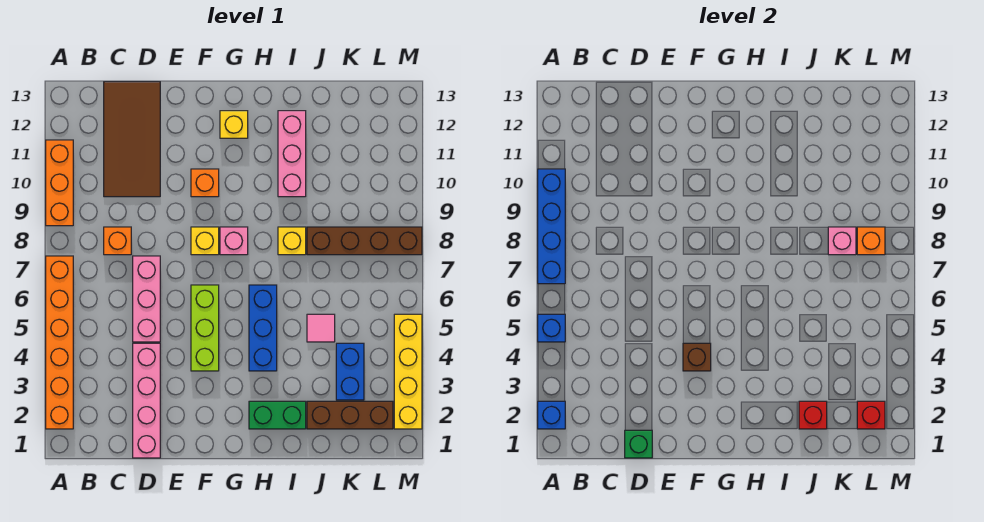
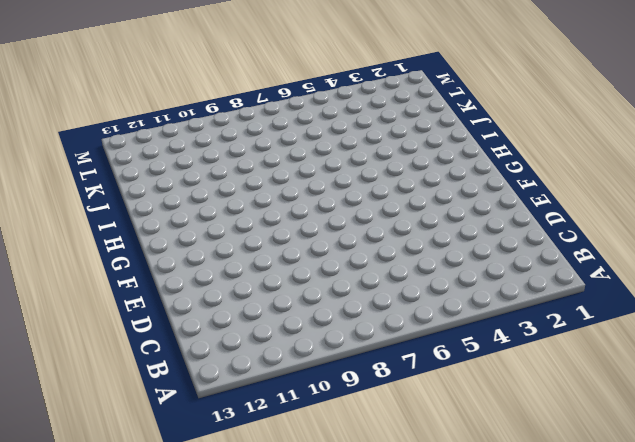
none -> orange 1x6 brick [46,256,73,429]
none -> orange 1x3 brick [46,140,73,226]
none -> orange 1x1 brick [104,227,131,255]

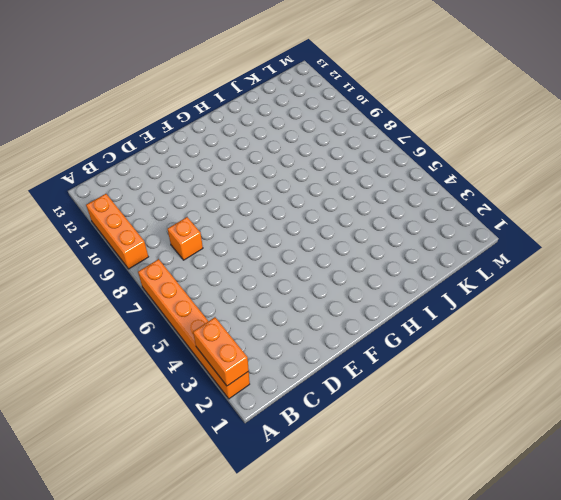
orange 1x2 brick [193,317,249,386] -> blue 1x1 brick [538,401,565,429]
none -> brown 2x4 tile [104,82,160,197]
none -> pink 1x4 brick [133,343,160,458]
none -> pink 1x3 brick [133,256,160,342]

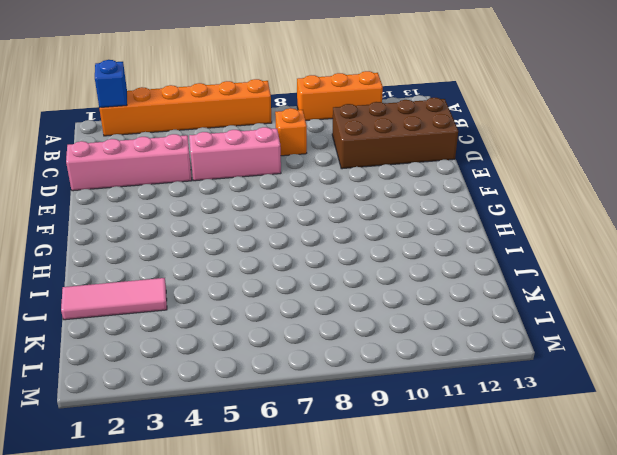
brown 2x4 brick [332,98,458,169] -> brown 2x4 tile [104,82,160,197]
pink 1x3 tile [61,278,167,320] -> brown 1x3 brick [307,401,393,429]
none -> lime 1x3 brick [191,285,219,371]
none -> yellow 1x1 brick [191,227,219,255]
none -> orange 1x1 brick [191,169,219,197]

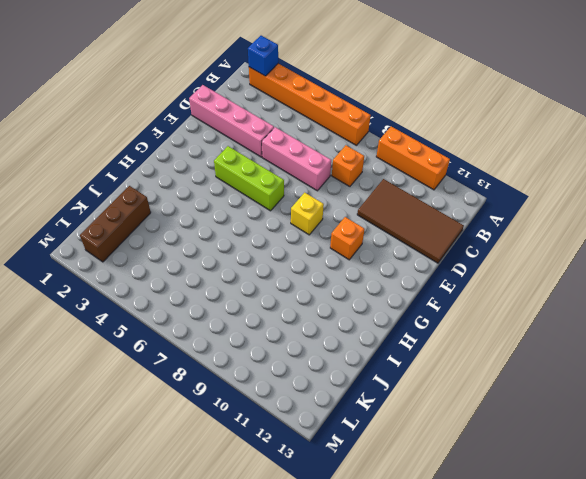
none -> pink 1x1 brick [220,227,248,255]
none -> yellow 1x1 brick [220,111,248,138]
none -> green 1x2 brick [249,401,306,429]

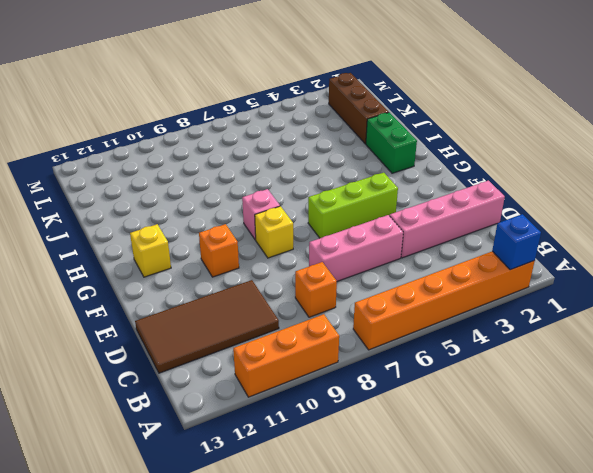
none -> blue 1x3 brick [249,285,277,371]
none -> yellow 1x1 brick [278,227,306,255]
none -> pink 1x3 brick [278,111,306,197]

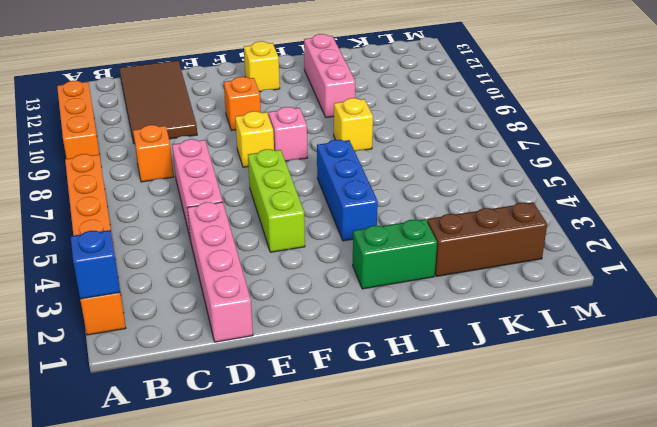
none -> pink 1x1 tile [307,314,335,342]
none -> brown 1x4 brick [307,227,422,255]
none -> blue 1x2 brick [336,343,364,400]

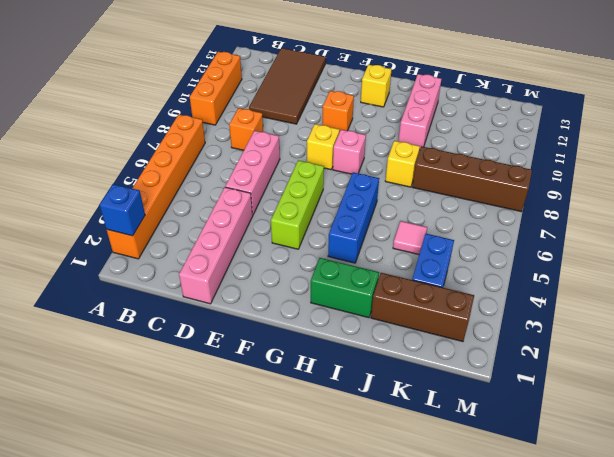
none -> yellow 1x4 brick [394,314,422,429]
none -> blue 1x1 brick [538,314,565,342]
none -> blue 1x4 brick [538,169,565,284]

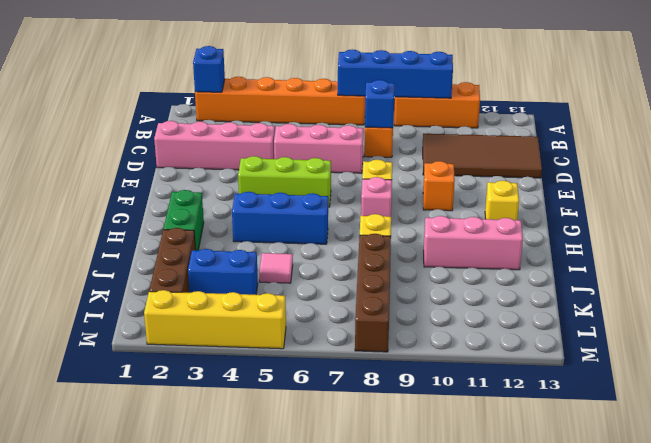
blue 1x1 brick [365,80,394,128] -> blue 1x1 brick moved to [538,314,565,342]
none -> green 1x1 brick [625,430,652,458]
none -> brown 1x1 brick [683,343,711,371]
none -> red 1x1 brick [799,401,827,429]

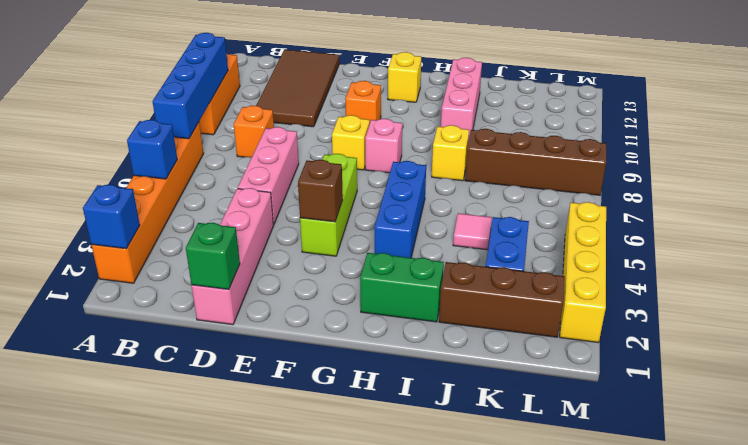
none -> red 1x1 brick [799,401,827,429]
none -> pink 1x1 brick [828,227,856,255]
none -> red 1x1 brick [857,401,885,429]

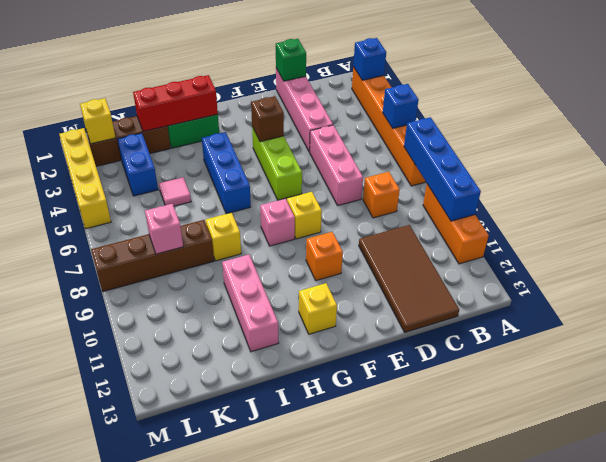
red 1x3 brick [133,75,218,132] -> red 1x1 brick [799,401,827,429]
yellow 1x1 brick [80,98,116,144] -> red 1x1 brick [857,401,885,429]
none -> orange 1x1 brick [857,227,885,255]

